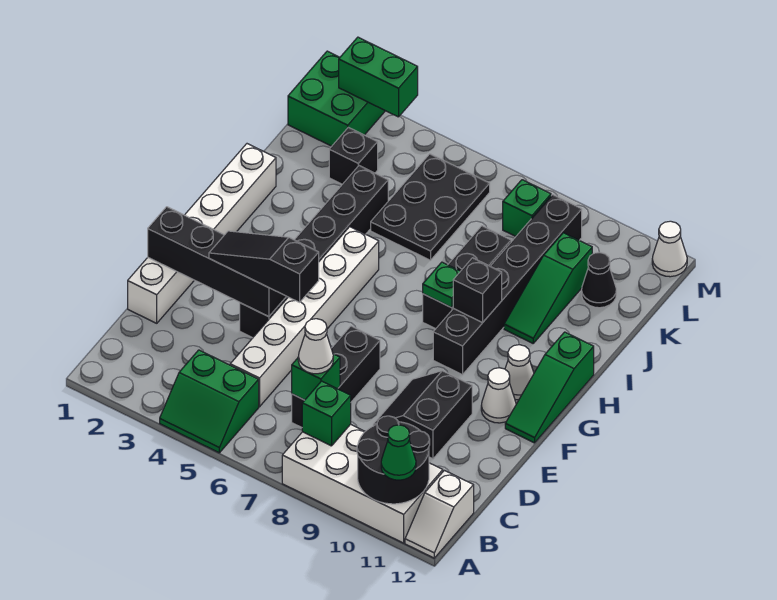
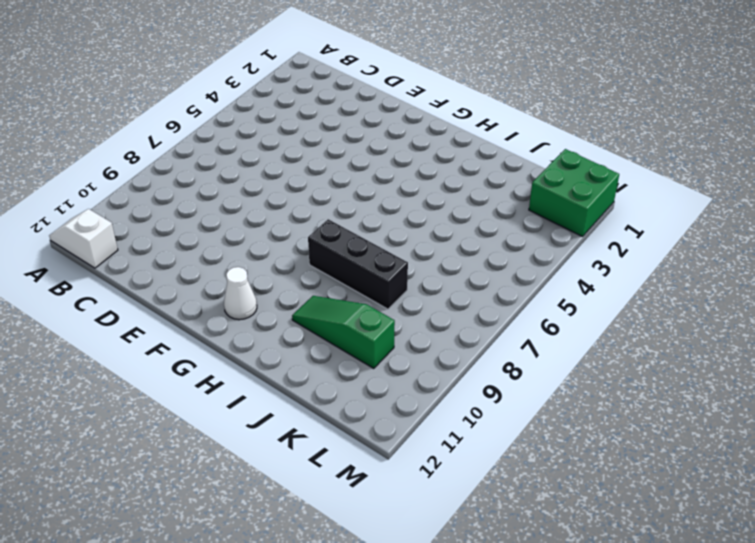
none -> green 2x2 slope [160,350,259,453]
none -> white 2x4 brick [282,424,443,543]
none -> white 1x6 brick [230,227,379,407]
none -> black 1x3 brick [292,326,380,427]

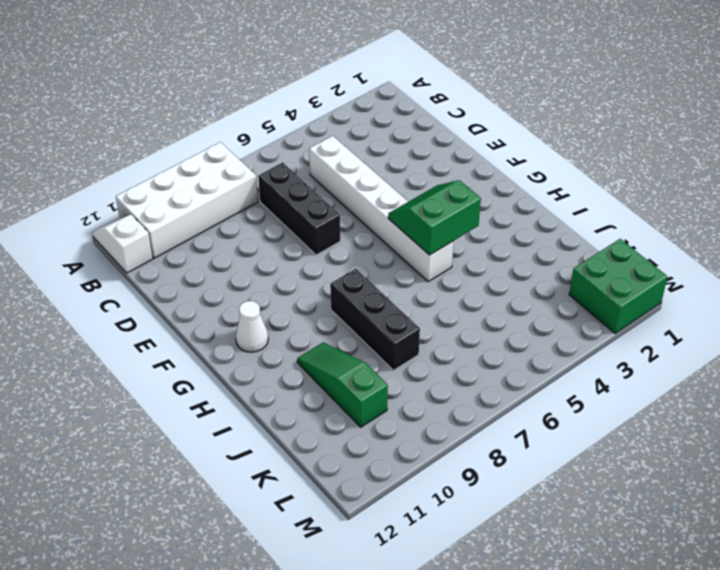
green 2x2 slope [388,180,481,255] -> green 2x2 slope moved to [160,350,259,453]
none -> white 1x6 brick [128,144,276,323]
none -> black 2x2 slope [373,371,472,459]
none -> black 1x6 brick [240,166,388,338]
none -> white 1x1 cone [481,368,516,423]

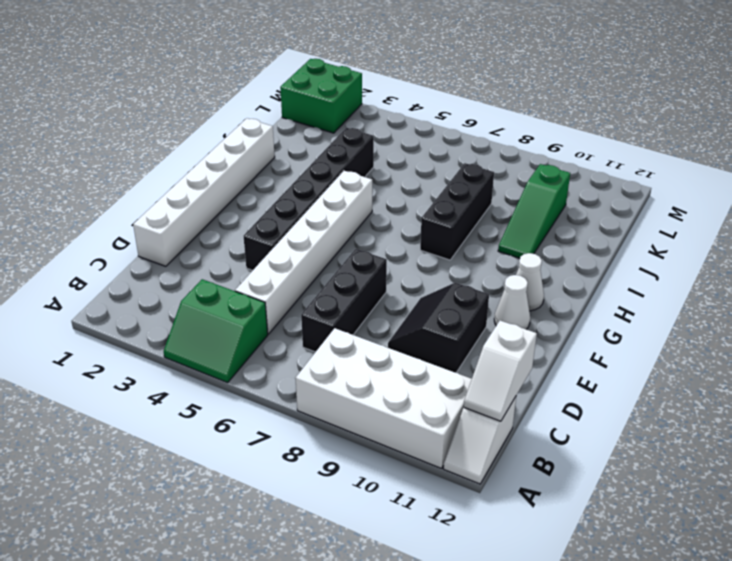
white 1x2 slope [464,321,537,421] -> none
none -> green 1x3 slope [505,332,594,443]
none -> black 1x6 brick [433,195,582,375]
none -> black 2x3 plate [371,154,490,260]
none -> black 1x1 brick [329,127,378,184]

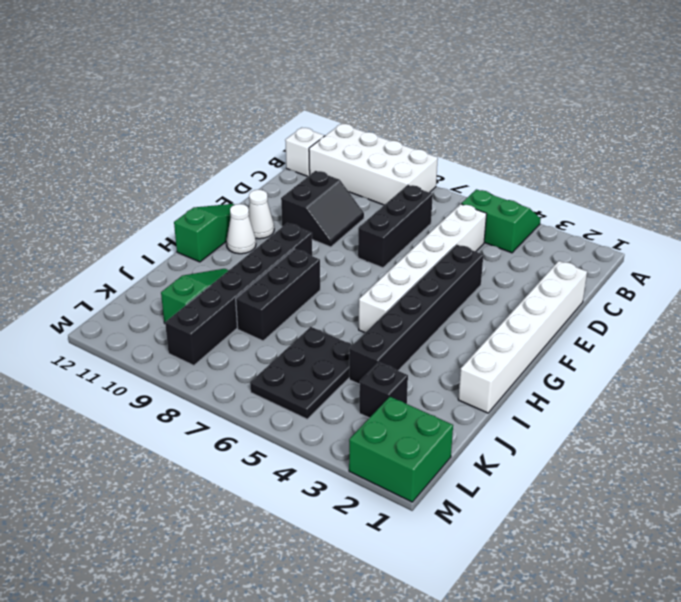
none -> black 1x1 cone [582,252,616,308]
none -> green 1x1 brick [503,180,551,236]
none -> white 1x1 cone [652,221,687,277]
none -> black 2x2 round brick [357,416,430,504]

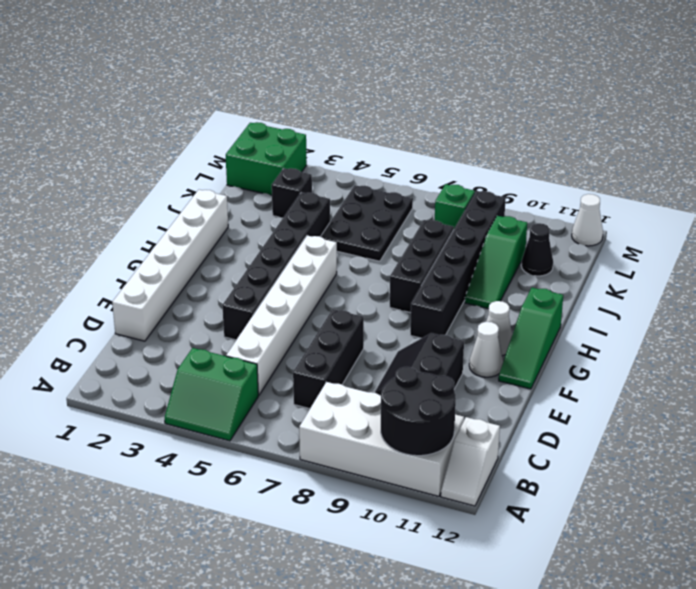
none -> green 1x1 brick [302,381,351,446]
none -> green 1x1 brick [292,354,340,400]
none -> black 1x4 brick [148,207,286,317]
none -> green 1x1 plate [423,262,460,308]

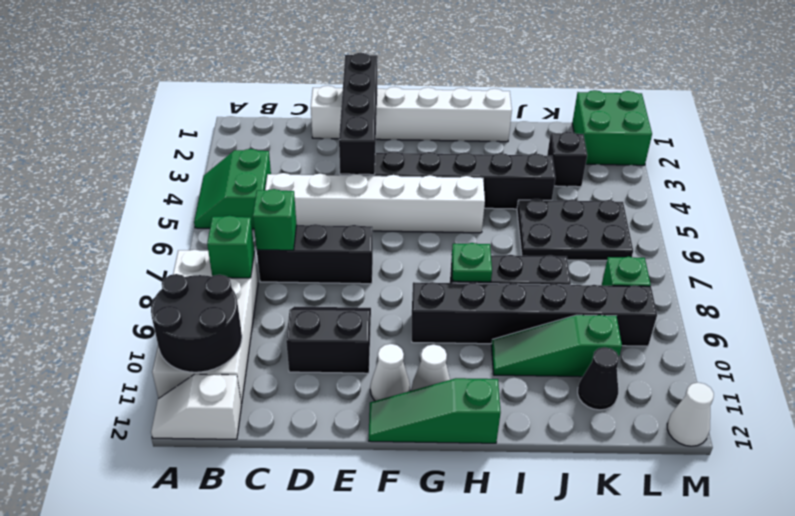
none -> black 1x1 brick [453,258,502,323]
none -> green 1x2 brick [339,37,418,117]
none -> green 1x1 cone [381,425,416,480]
none -> white 1x1 cone [298,319,333,374]

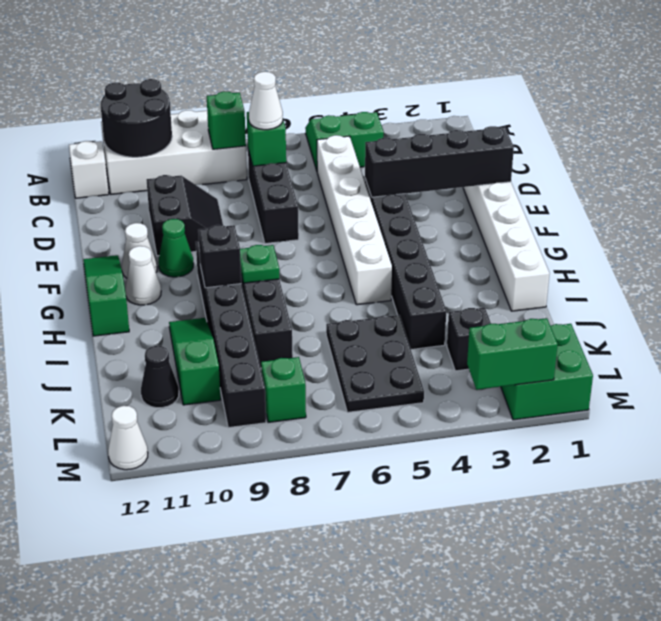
green 1x1 cone [158,219,194,277] -> green 1x1 cone moved to [381,425,416,480]
none -> black 1x3 slope [209,231,319,302]

